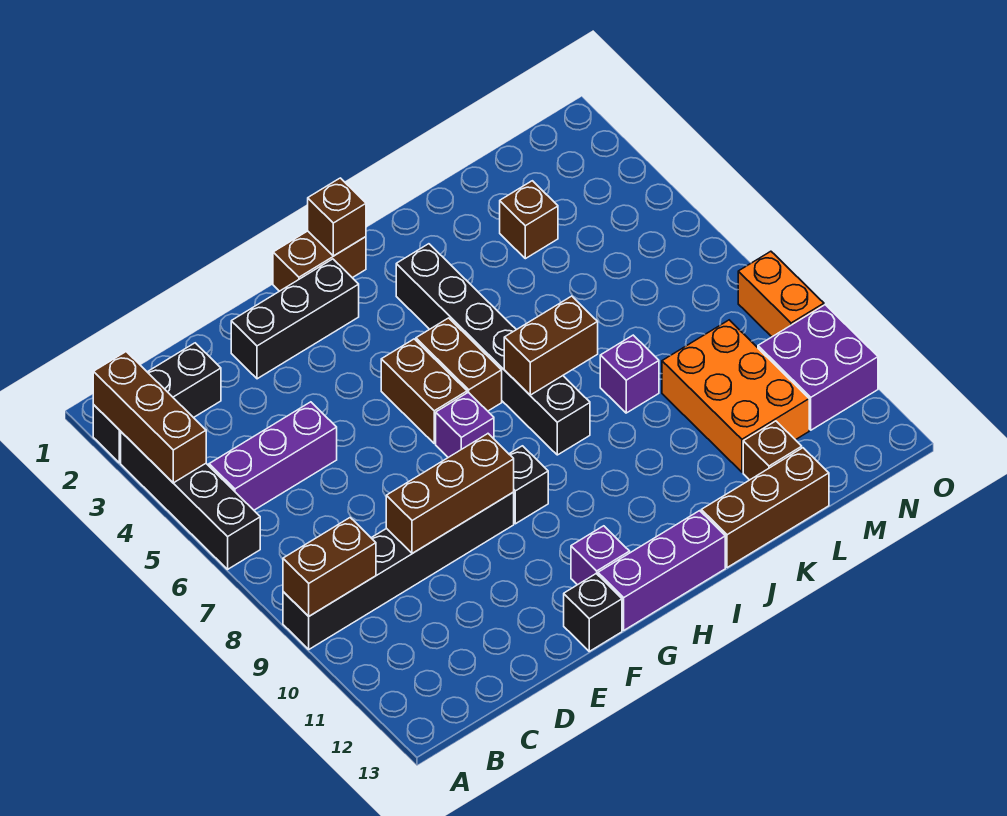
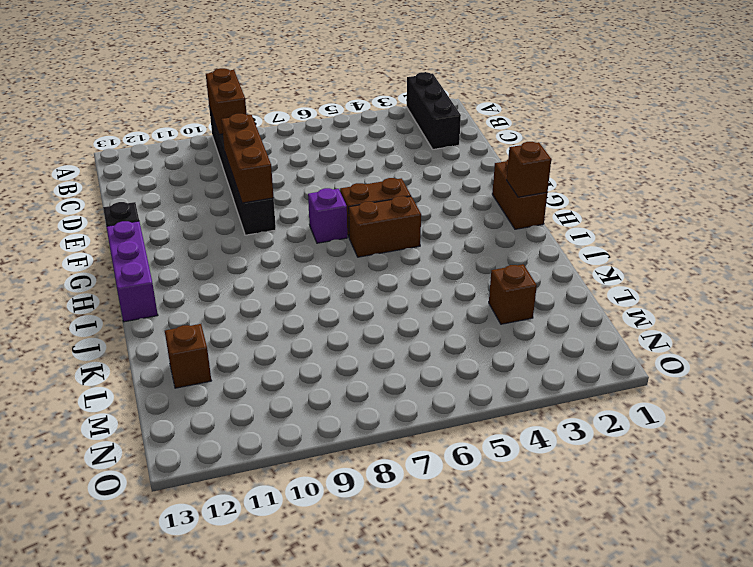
none -> black 1x4 brick [121,432,260,569]
none -> purple 1x3 brick [209,402,337,510]
none -> black 1x3 brick [231,259,359,379]

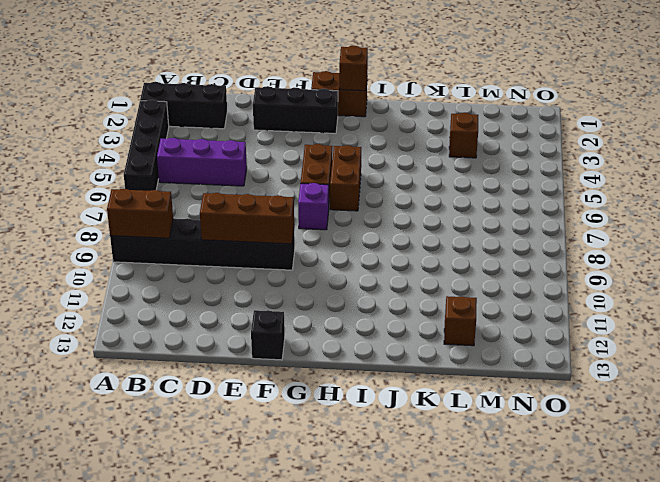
none -> black 1x1 brick [509,446,548,524]
none -> purple 1x1 brick [571,526,630,585]
none -> purple 1x3 brick [598,511,725,630]

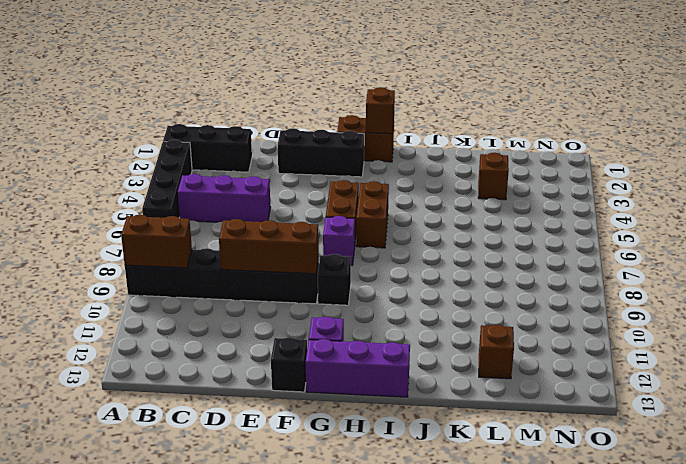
none -> black 1x6 brick [396,244,590,455]
none -> brown 1x3 brick [701,448,829,568]
none -> purple 1x1 brick [600,335,659,413]

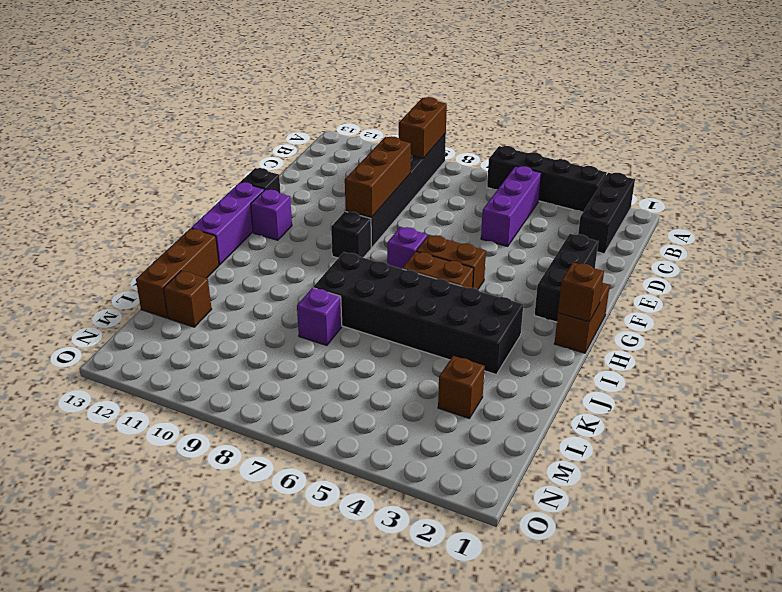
black 2x6 brick [313,252,523,374] -> black 1x6 brick [396,244,590,455]
none -> orange 2x3 brick [662,320,809,472]
none -> purple 2x2 brick [758,305,878,430]
none -> orange 1x2 brick [738,251,824,337]

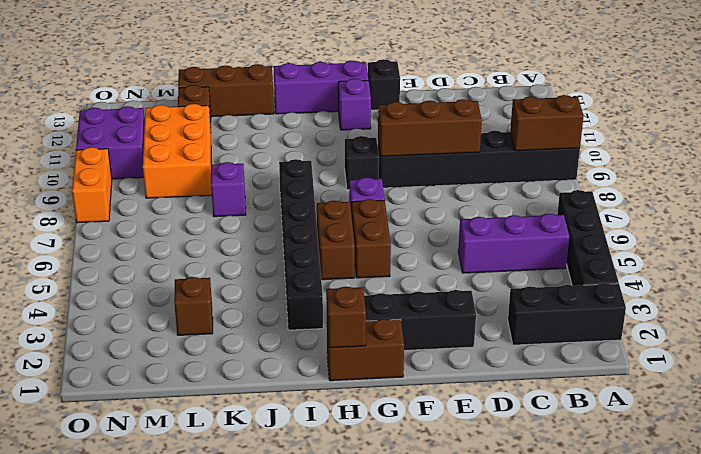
none -> brown 1x3 brick [93,352,206,483]
none -> brown 1x2 brick [504,296,598,395]

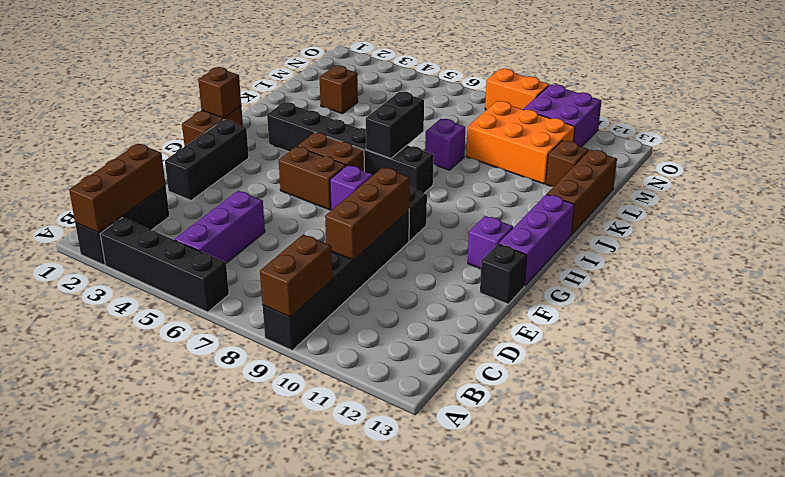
brown 1x3 brick [69,144,166,233] -> brown 1x3 brick turned to [93,352,206,483]
black 1x2 brick [366,92,424,159] -> brown 1x2 brick [504,296,598,395]

